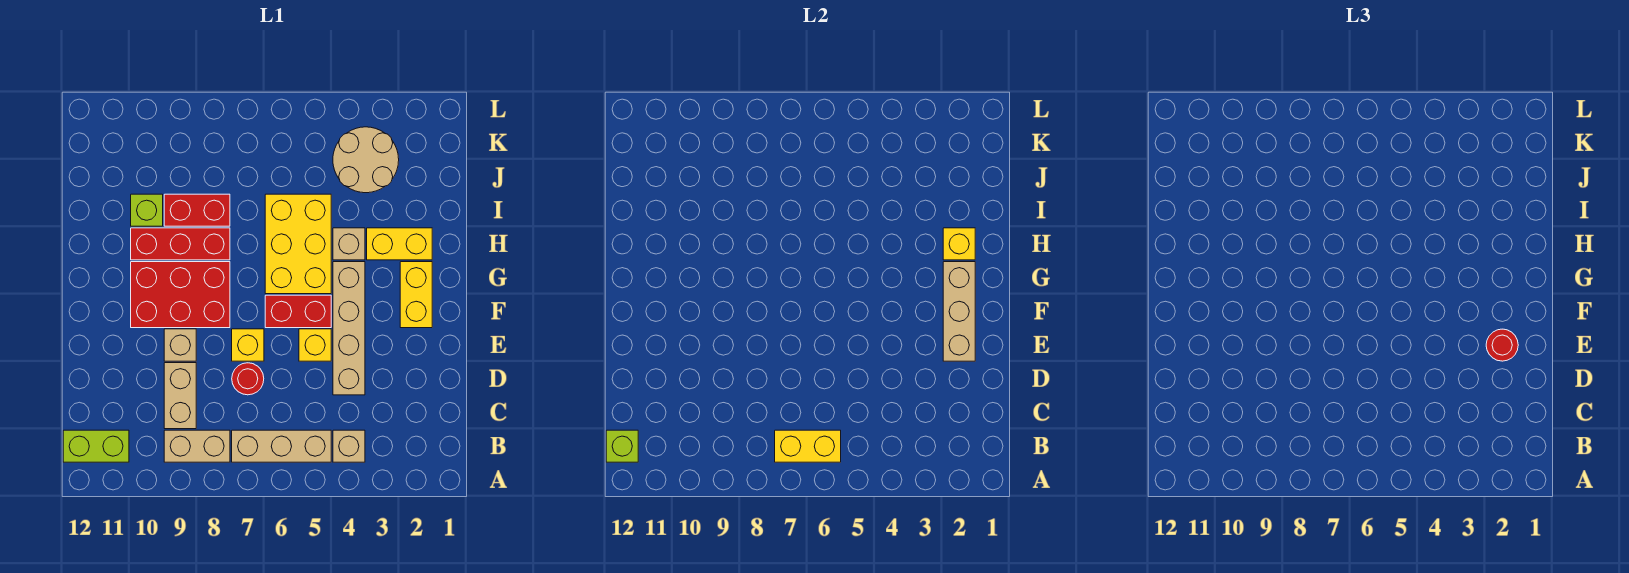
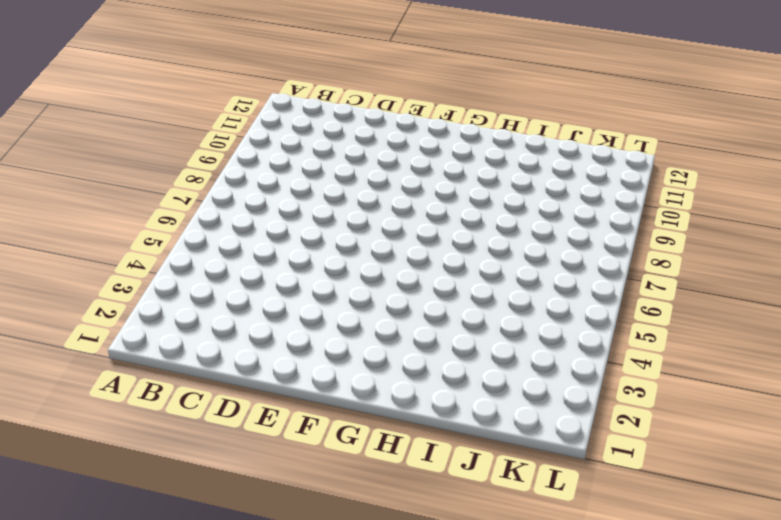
none -> tan 1x1 brick [333,430,365,462]
none -> tan 1x3 brick [232,430,331,462]
none -> tan 1x2 brick [164,430,230,462]

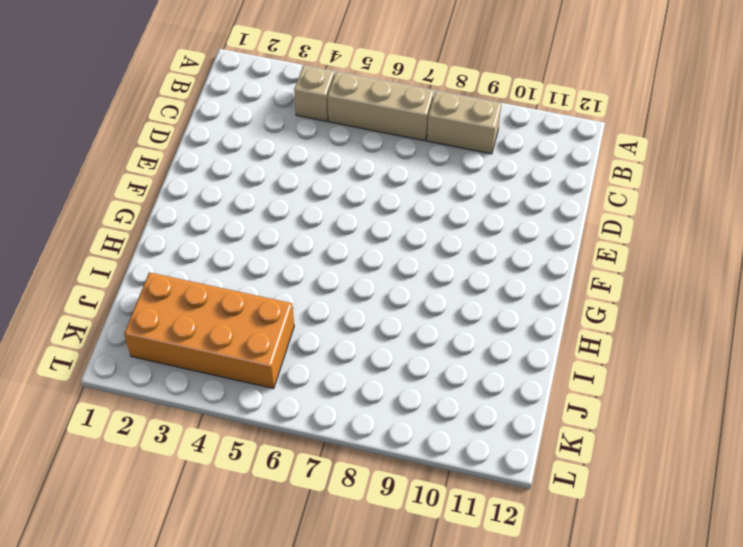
orange 2x4 brick [124,272,294,389] -> tan 2x2 round brick [333,127,399,193]
none -> lime 1x2 brick [63,430,129,462]
none -> tan 1x2 brick [164,363,196,429]
none -> tan 1x4 brick [333,262,365,395]

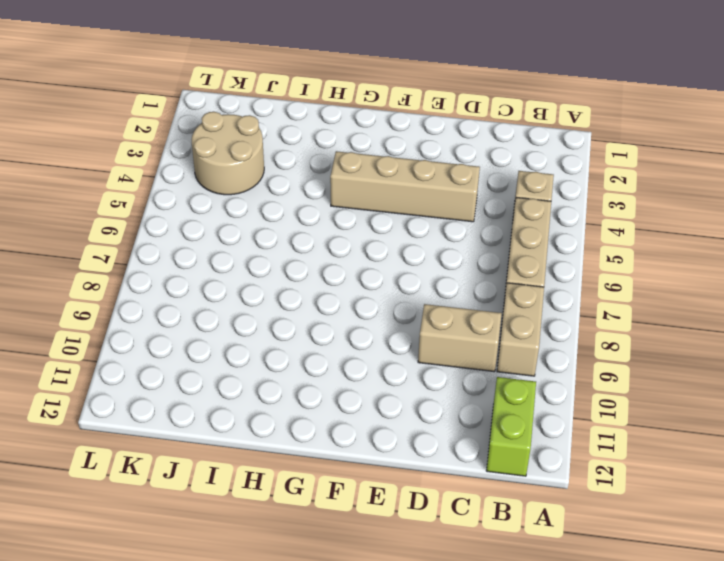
none -> red 1x1 round brick [232,363,264,395]
none -> yellow 1x1 brick [299,329,331,361]
none -> yellow 1x1 brick [232,329,264,361]

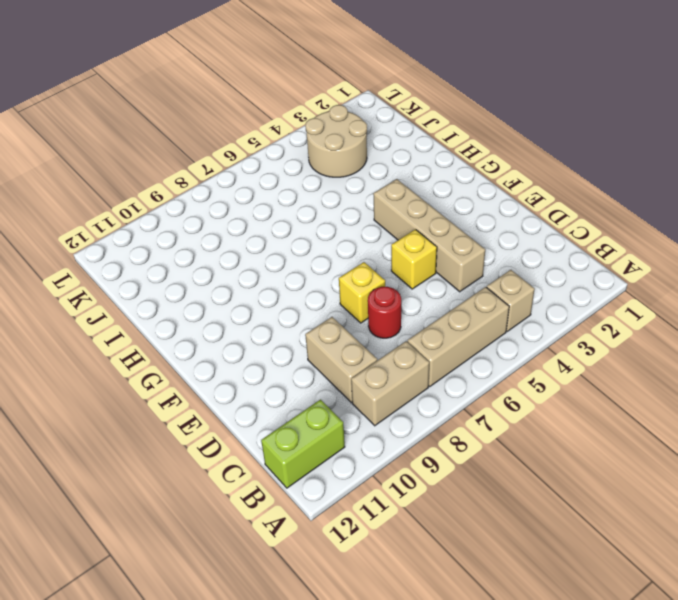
none -> tan 1x1 brick [164,329,196,361]
none -> yellow 1x2 brick [400,262,432,328]
none -> red 1x2 brick [265,295,331,328]

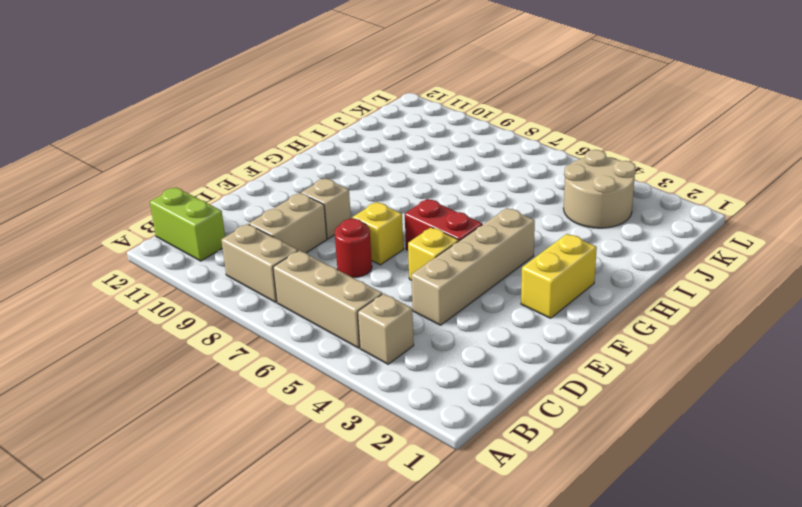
none -> red 2x3 brick [131,262,230,328]
none -> yellow 2x3 brick [265,194,331,294]
none -> yellow 1x2 brick [367,228,432,260]

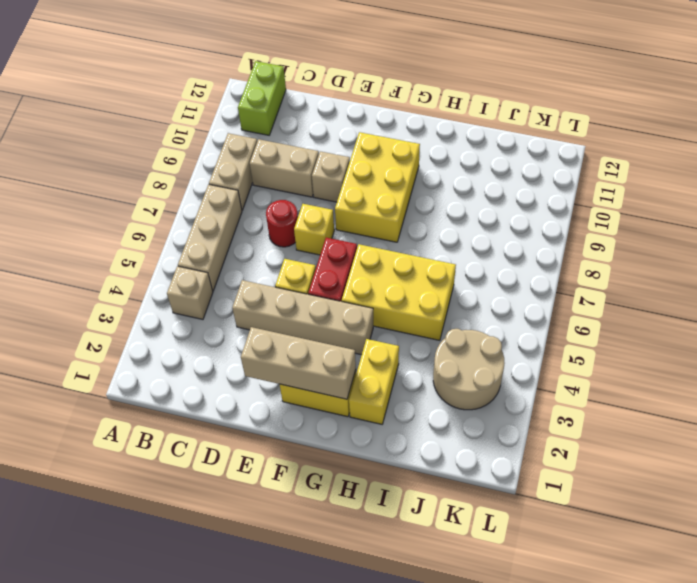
yellow 2x3 brick [335,132,420,242] -> red 2x3 brick [131,262,230,328]
none -> tan 1x1 brick [333,228,365,260]
none -> red 1x3 brick [131,228,230,260]
none -> red 1x2 brick [164,194,230,226]

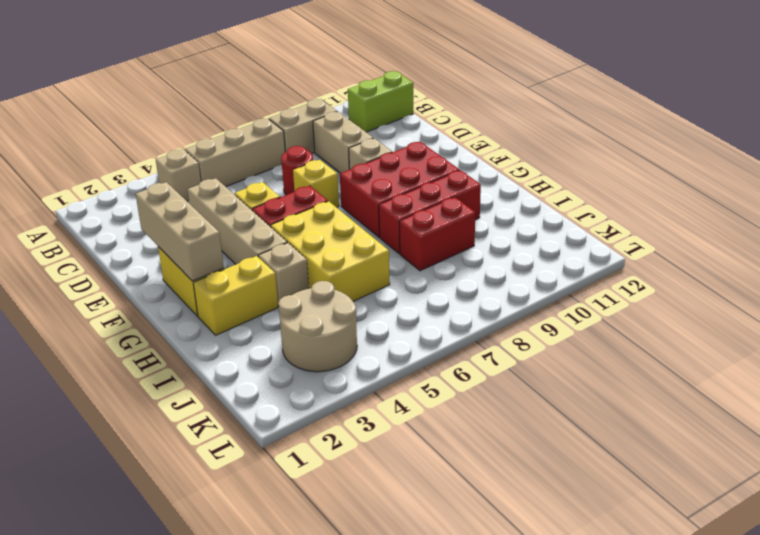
none -> lime 1x1 brick [131,194,163,226]
none -> yellow 1x2 brick [775,430,841,462]
none -> lime 1x1 brick [606,430,638,462]

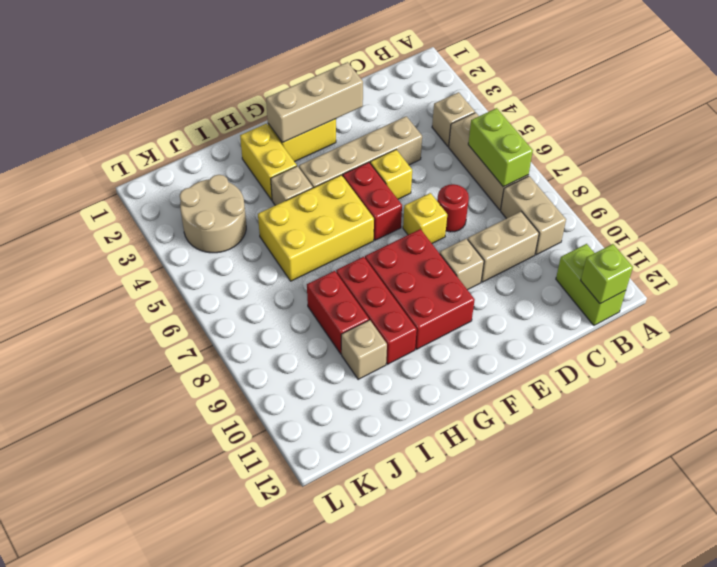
lime 1x2 brick [468,108,533,187] -> yellow 1x2 brick [775,430,841,462]
tan 1x1 brick [341,320,387,379] -> lime 1x1 brick [131,194,163,226]
none -> yellow 1x1 brick [943,228,975,260]
none -> red 1x1 round brick [1486,329,1518,361]

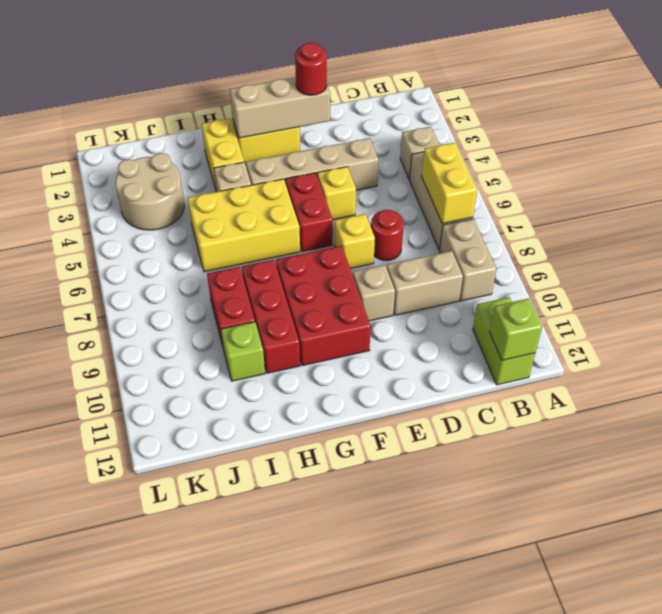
none -> yellow 1x1 brick [943,228,975,260]

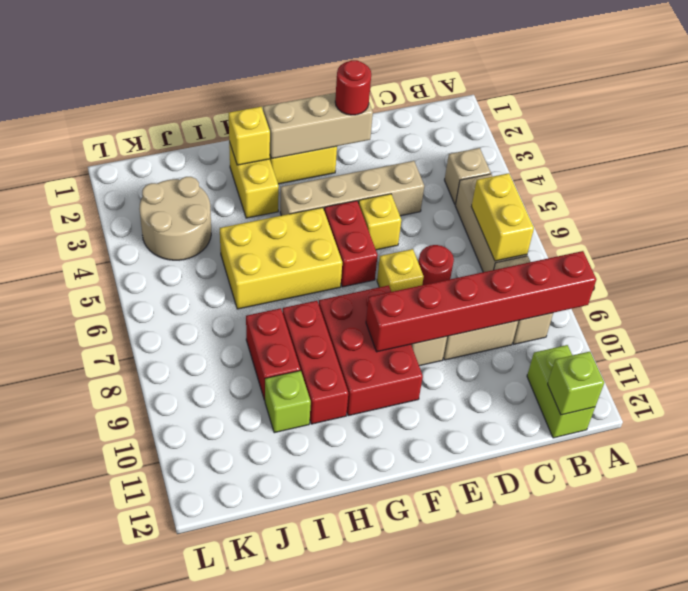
red 1x6 brick [366,251,596,352] -> none
none -> tan 1x1 brick [333,228,365,260]

